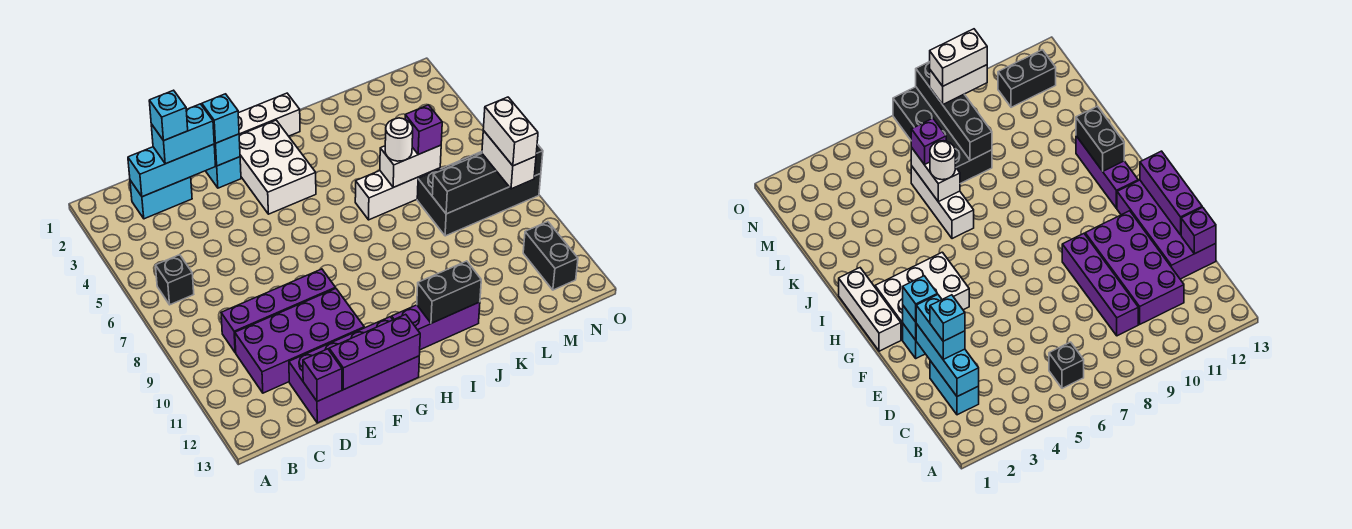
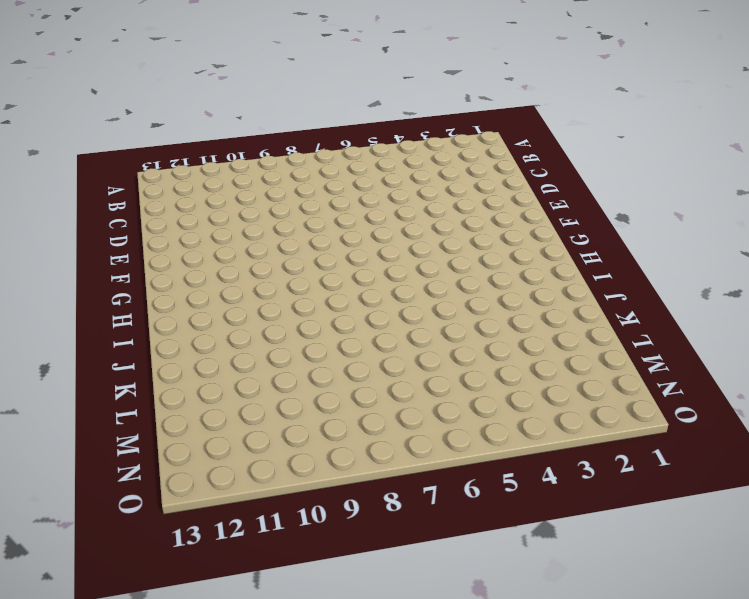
none -> black 1x1 brick [155,255,194,305]
none -> cyan 1x2 brick [130,177,192,219]
none -> purple 1x4 brick [221,269,335,352]

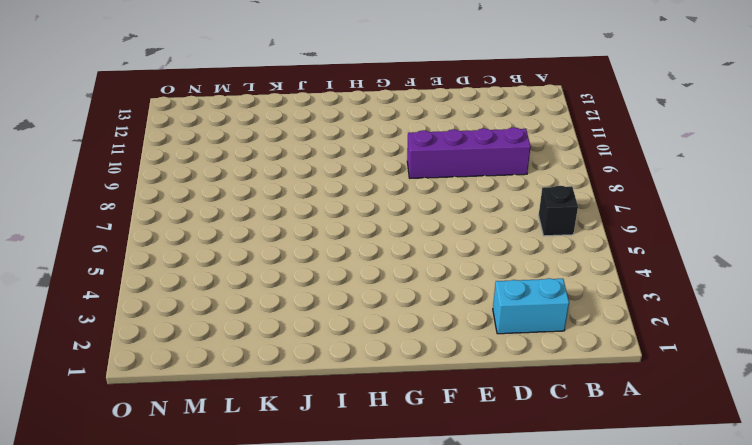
none -> purple 2x4 brick [235,288,364,393]
none -> purple 2x4 brick [289,317,419,423]
none -> cyan 1x1 brick [206,157,241,188]

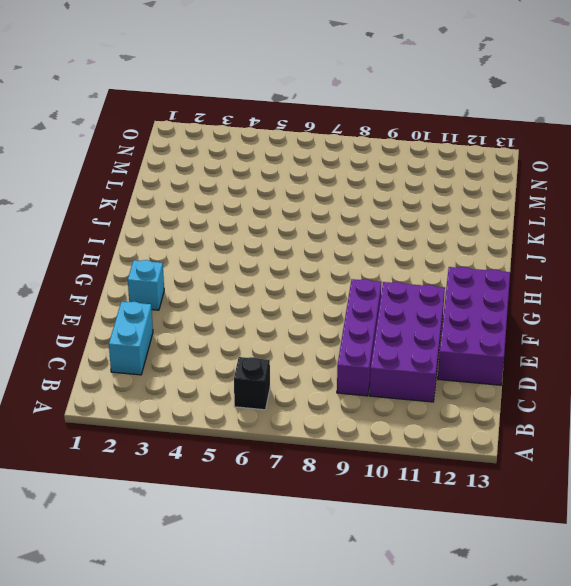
none -> white 1x3 brick [238,93,300,136]
none -> white 2x3 brick [239,120,316,214]
none -> purple 1x3 brick [392,302,480,350]

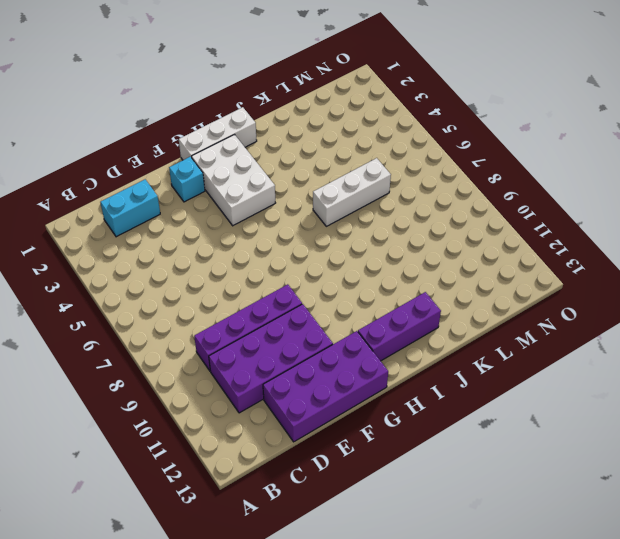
none -> black 1x1 brick [155,255,194,305]
none -> black 2x4 brick [417,152,541,236]
none -> black 1x2 brick [523,222,578,290]

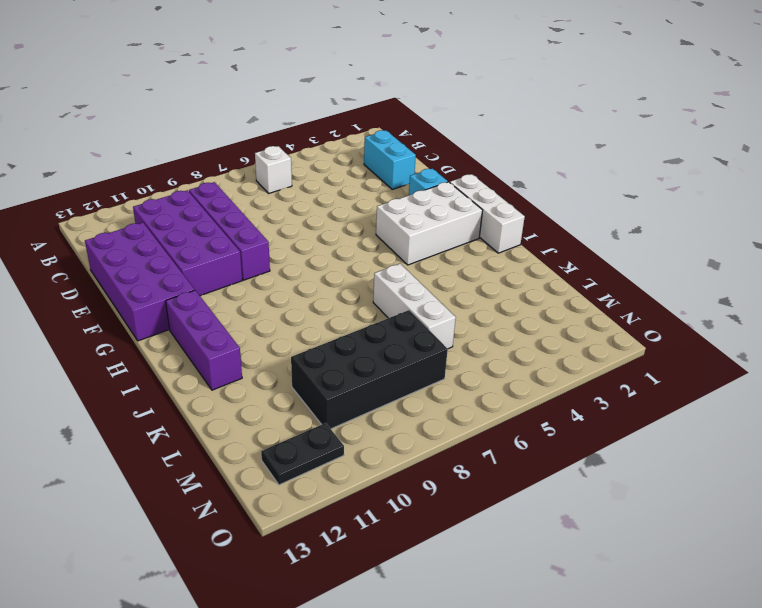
white 1x1 brick [255,146,292,193] -> black 1x1 brick [155,255,194,305]
black 2x4 brick [291,310,448,429] -> black 2x4 brick turned to [417,152,541,236]
black 1x2 plate [261,423,344,485] -> black 1x2 brick [523,222,578,290]
none -> cyan 1x3 brick [128,144,215,197]
none -> purple 1x1 brick [303,349,342,401]
none -> purple 1x3 brick [329,314,420,390]

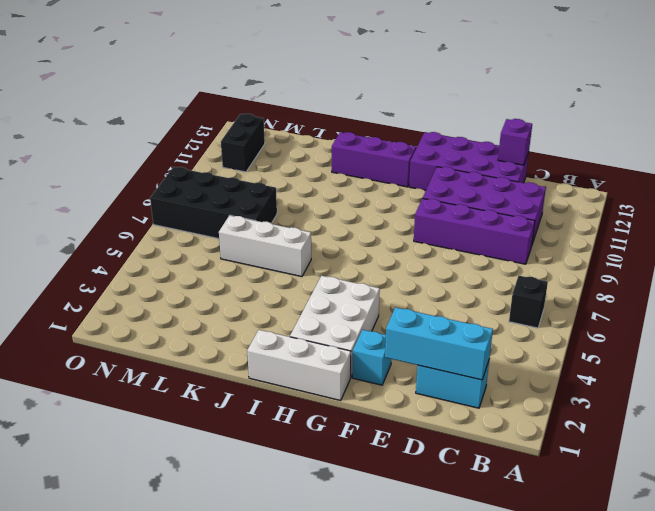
none -> purple 1x3 brick [329,314,420,390]
none -> cyan 1x1 brick [214,134,240,166]
none -> black 1x2 brick [417,261,481,323]

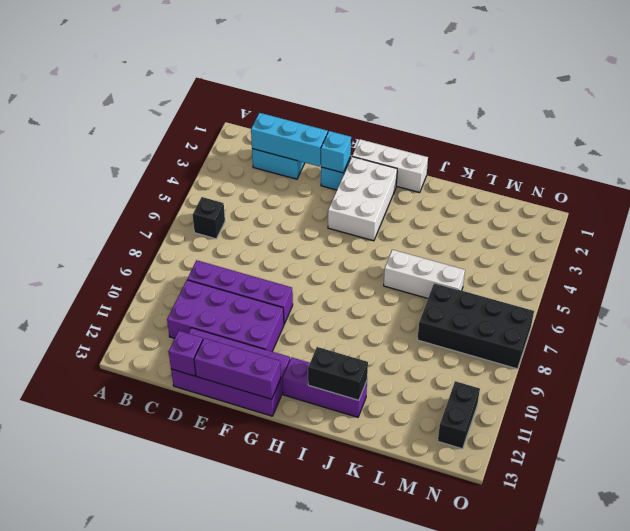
none -> white 1x2 brick [380,145,441,187]
none -> black 1x4 brick [432,144,543,214]
none -> cyan 1x2 brick [151,104,214,164]

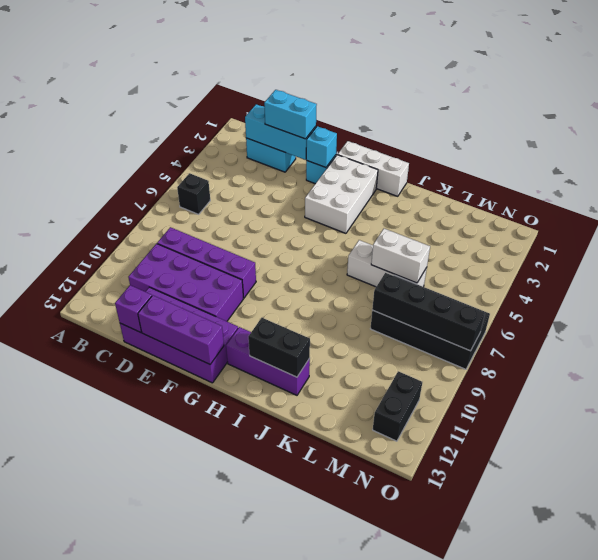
none -> cyan 1x1 brick [202,94,239,143]
none -> white 1x1 round brick [385,118,413,161]
none -> purple 1x1 brick [405,105,442,154]

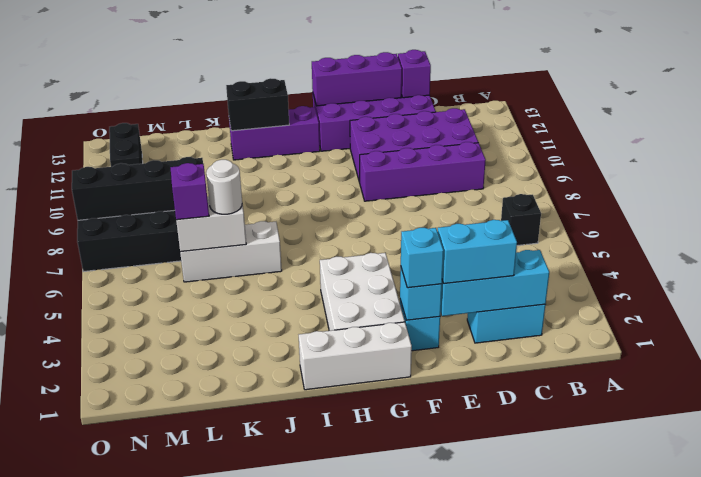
none -> white 1x2 brick [482,131,536,189]
none -> cyan 1x1 brick [149,90,188,141]
none -> white 1x2 brick [483,97,538,166]

